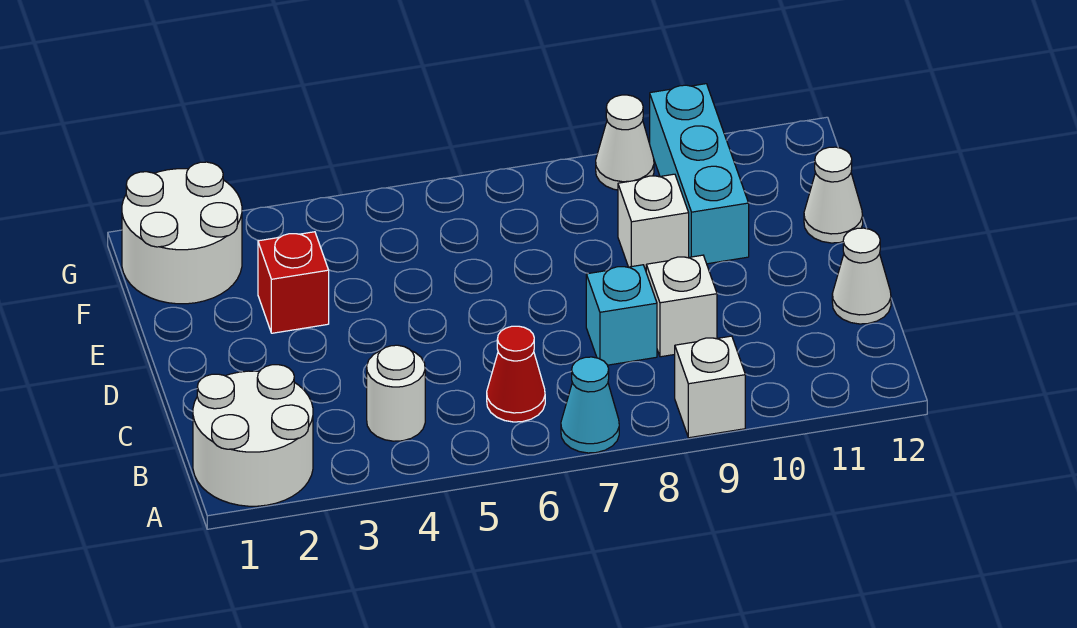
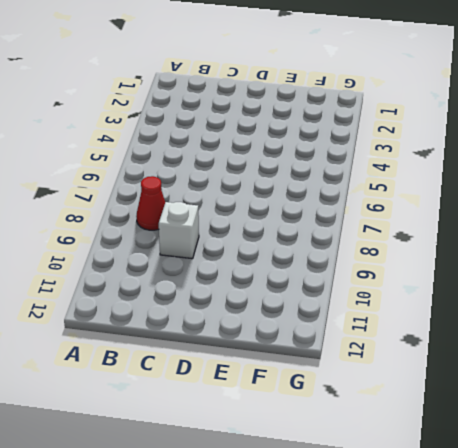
red 1x1 cone [136,176,165,230] -> red 1x1 cone moved to [487,326,545,422]
none -> white 2x2 round brick [193,365,313,506]
none -> cyan 1x1 cone [561,357,619,453]
none -> white 1x1 brick [675,336,745,438]

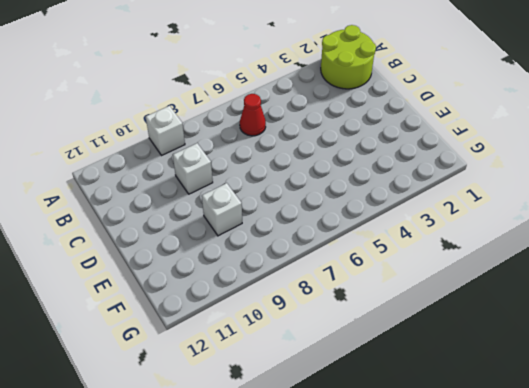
lime 2x2 round brick [321,25,376,89] -> white 2x2 round brick [193,365,313,506]
none -> cyan 1x1 cone [561,357,619,453]
none -> white 1x1 round brick [367,345,425,441]
none -> cyan 1x1 brick [586,265,657,365]

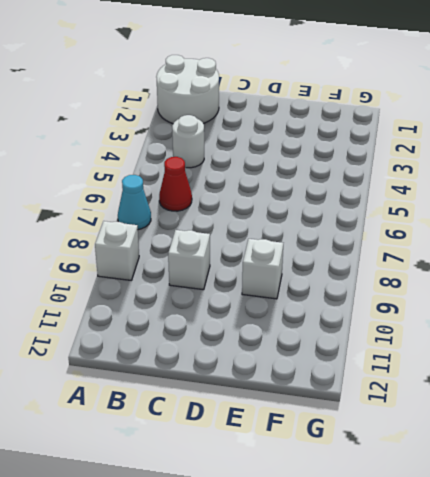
none -> cyan 1x1 brick [586,265,657,365]
none -> white 1x1 cone [832,228,891,324]
none -> red 1x1 brick [258,232,329,333]

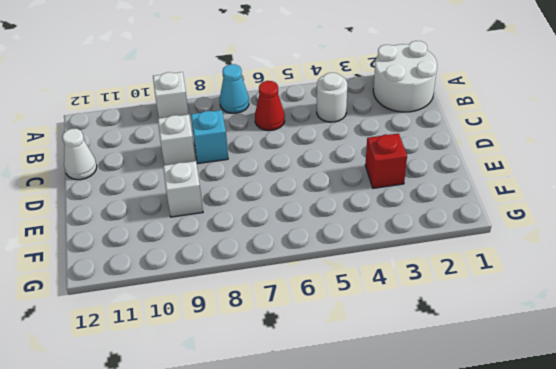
none -> cyan 1x3 brick [650,84,749,264]
none -> white 1x1 cone [804,147,863,243]
none -> white 2x2 round brick [122,162,242,304]

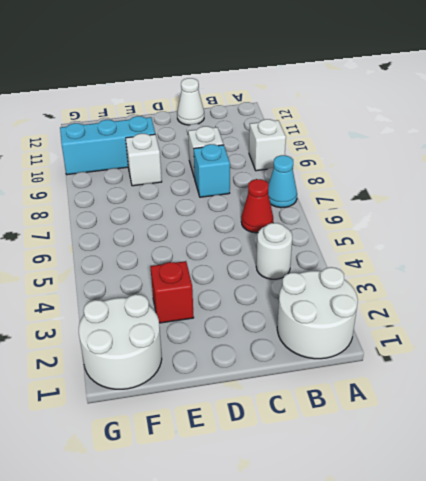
none -> white 1x1 cone [804,147,863,243]
none -> white 1x1 cone [596,95,654,190]

